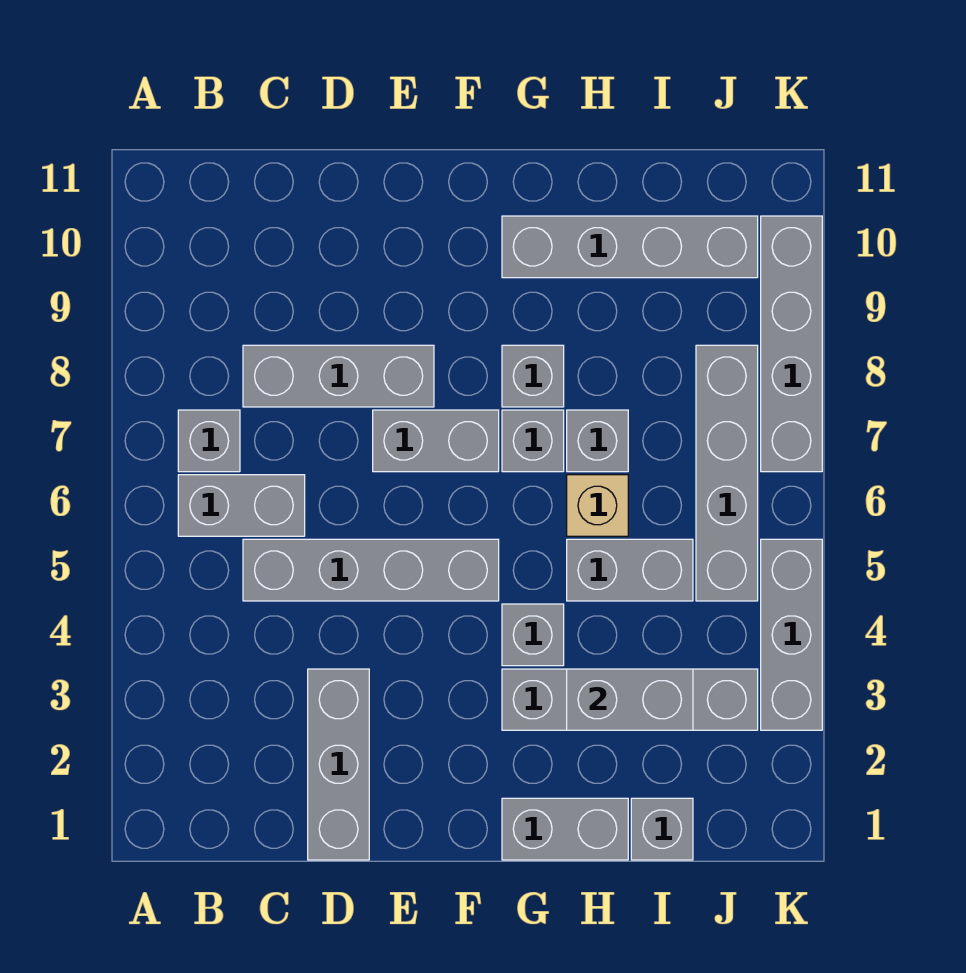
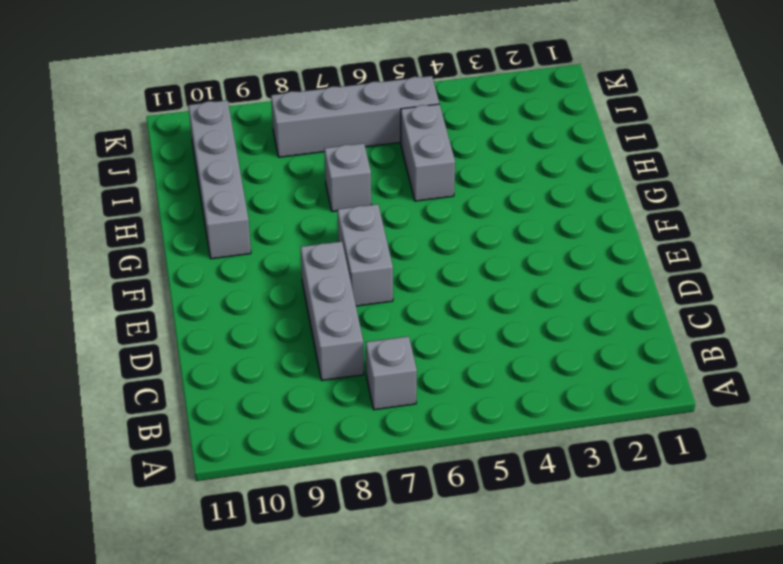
none -> grey 1x2 brick [178,475,305,536]
none -> grey 1x4 brick [243,539,499,601]
none -> grey 1x3 brick [308,669,369,860]

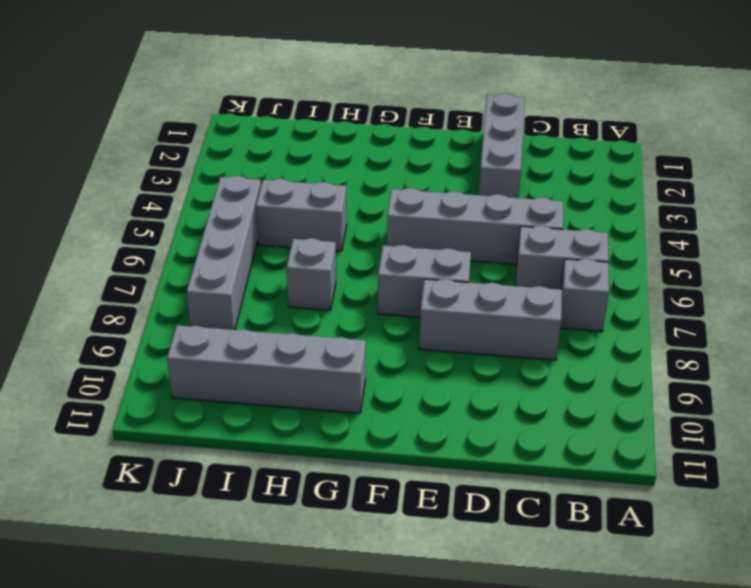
none -> grey 1x2 brick [502,798,628,860]
none -> grey 1x4 brick [502,669,758,730]
none -> grey 1x1 brick [502,604,564,666]

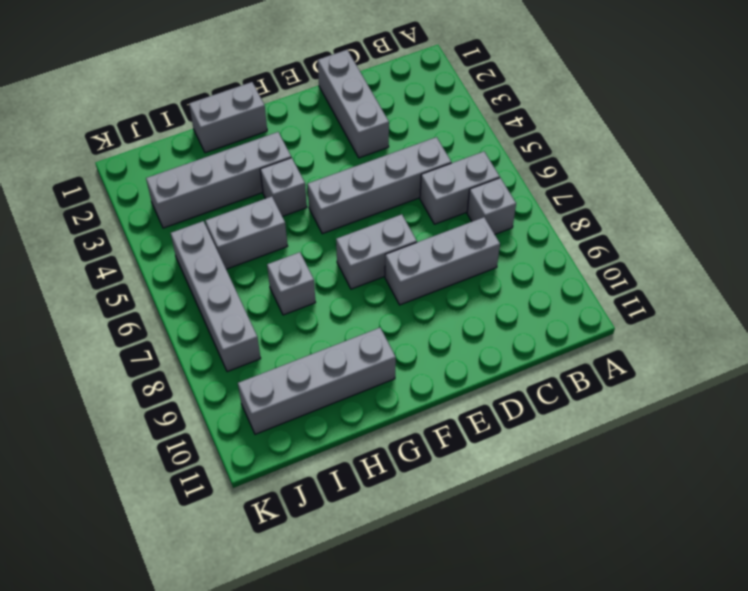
none -> grey 1x1 brick [502,410,564,472]
none -> grey 1x1 brick [502,345,564,407]
none -> tan 1x1 brick [567,475,628,536]

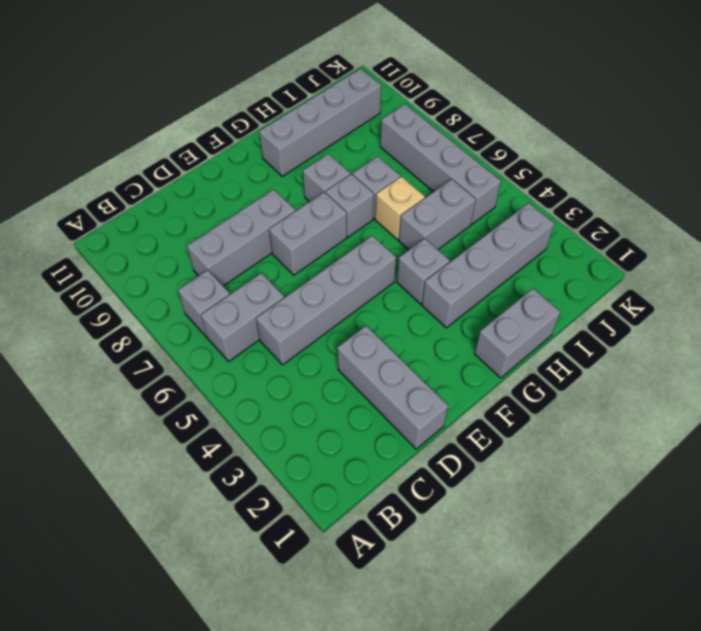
none -> grey 1x1 brick [631,798,693,860]
none -> grey 1x3 brick [761,539,822,730]
none -> grey 1x4 brick [761,216,822,472]

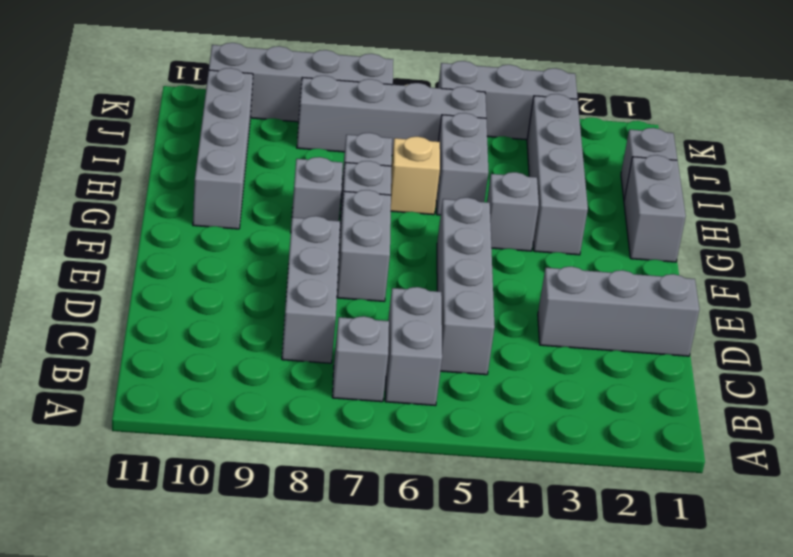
none -> grey 1x2 brick [567,669,693,730]

